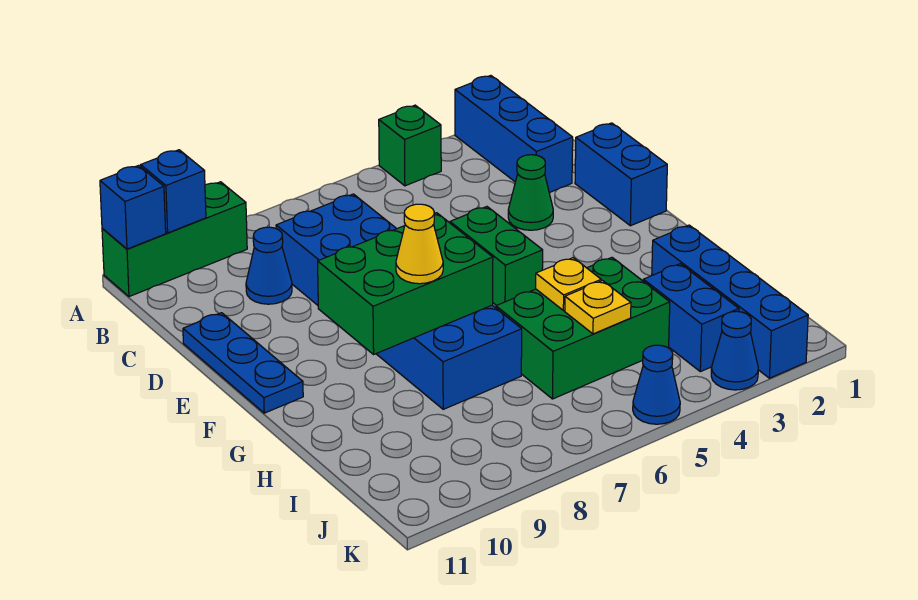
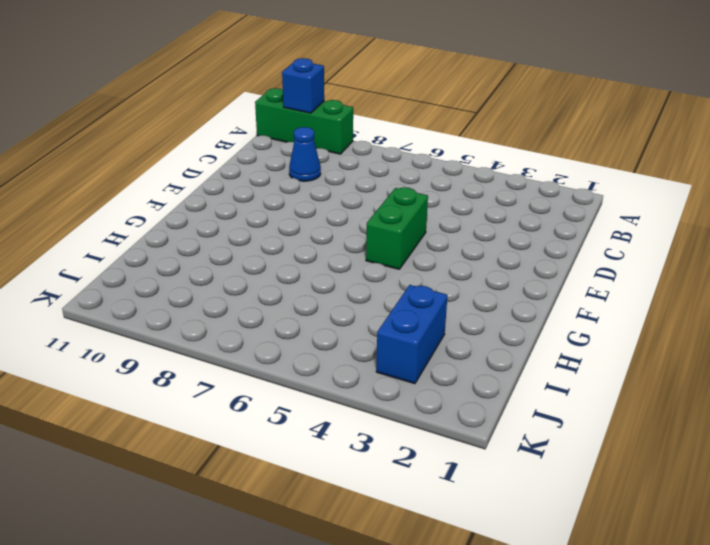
none -> blue 1x3 brick [455,75,573,193]
none -> green 1x1 brick [379,105,441,186]
none -> blue 2x6 brick [276,194,522,409]

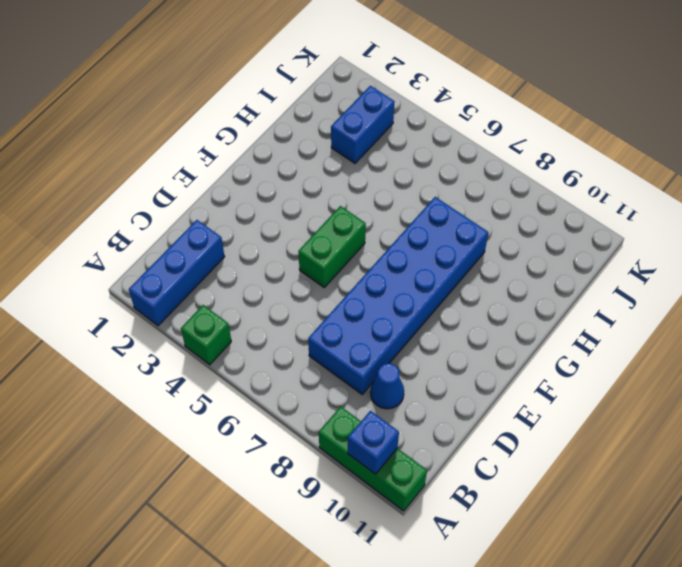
none -> blue 1x2 brick [575,123,667,226]
none -> green 1x1 cone [508,155,553,230]
none -> blue 1x3 plate [183,313,303,413]

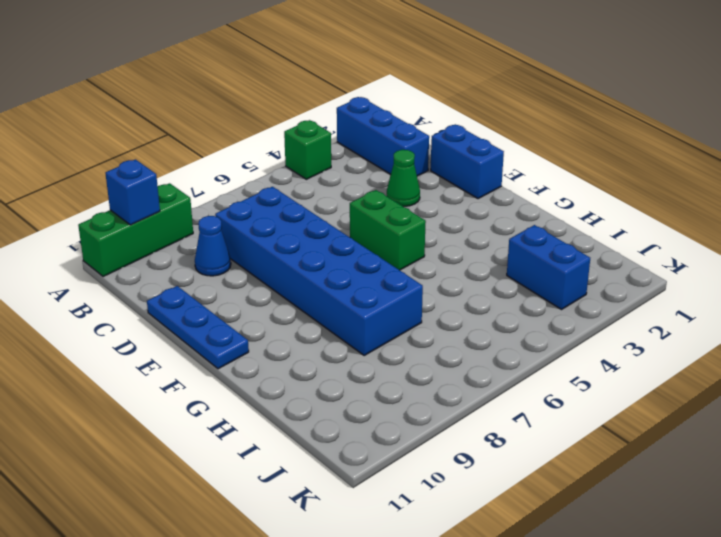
none -> blue 1x4 brick [652,225,808,378]
none -> green 2x3 brick [496,258,670,399]
none -> blue 1x1 cone [711,311,758,390]

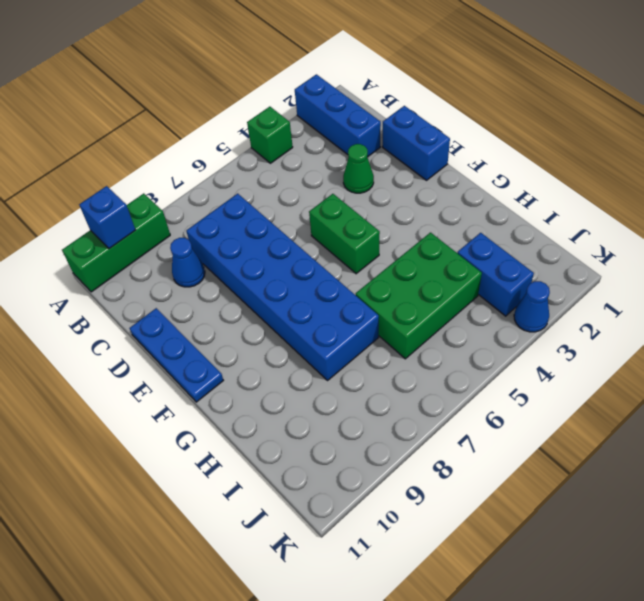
none -> blue 1x4 brick [652,225,808,378]
none -> blue 1x1 cone [633,345,680,424]
none -> blue 1x1 brick [100,165,166,249]

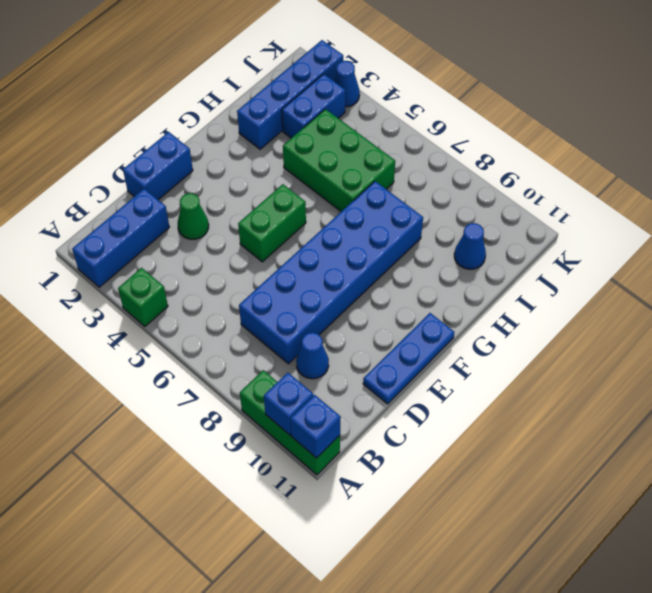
blue 1x1 cone [454,223,486,269] -> blue 1x1 cone moved to [633,345,680,424]
none -> green 2x3 brick [318,213,493,354]
none -> yellow 1x1 plate [536,258,601,311]
none -> yellow 1x1 plate [565,281,631,334]

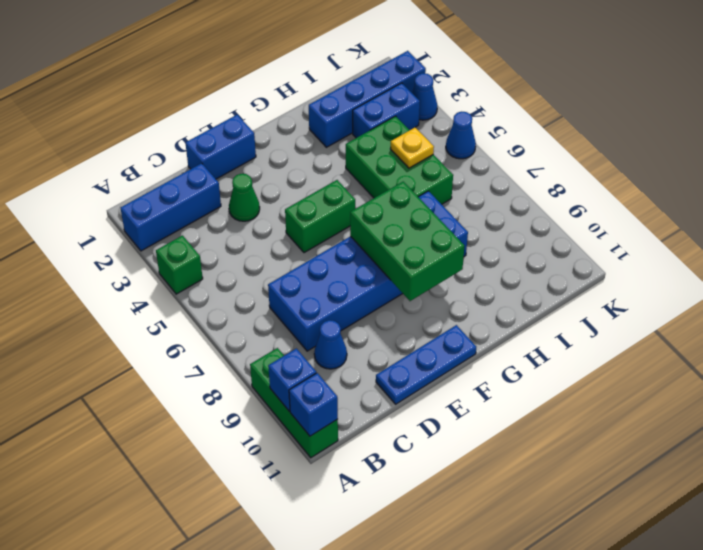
none -> yellow 1x1 plate [536,258,601,311]
none -> yellow 1x1 cone [396,204,443,284]

